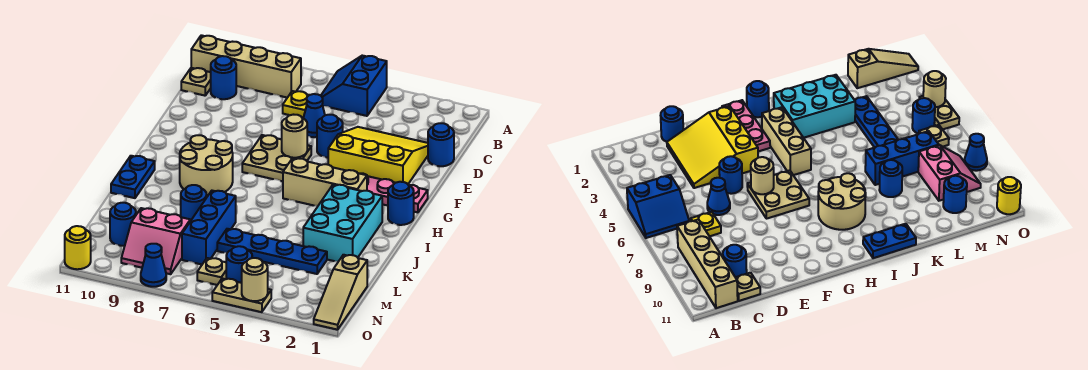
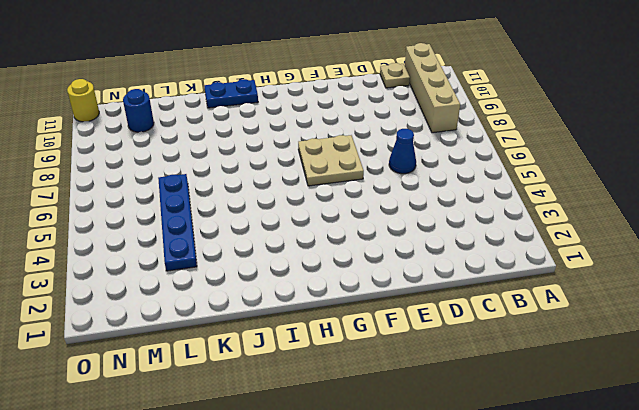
none -> blue 2x2 slope [321,56,387,116]
none -> yellow 1x1 plate [283,91,309,118]
none -> blue 1x1 round brick [211,56,236,99]

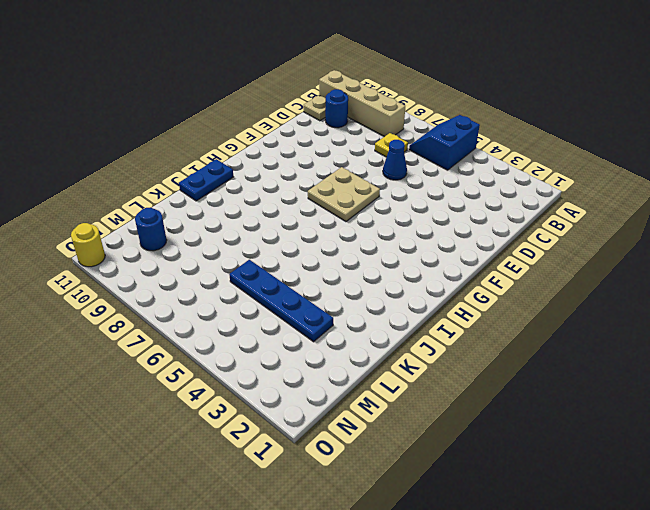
none -> blue 1x1 round brick [428,123,454,166]
none -> yellow 3x3 slope [328,127,428,184]
none -> blue 1x1 round brick [317,115,343,158]

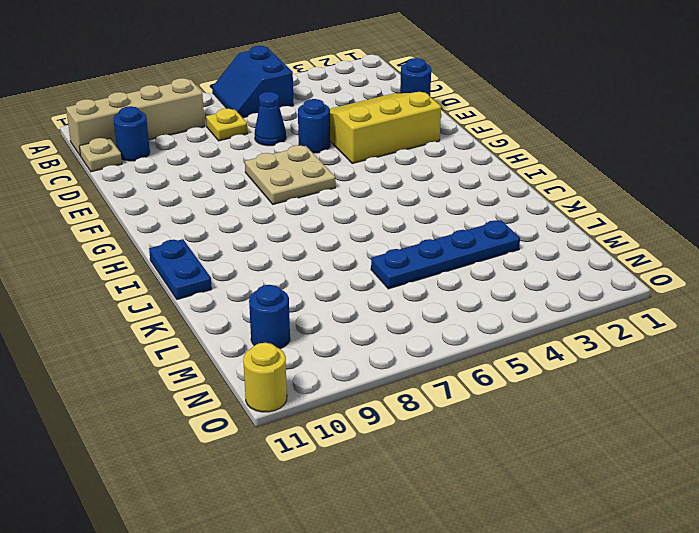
none -> pink 1x3 plate [360,173,428,212]
none -> blue 1x1 round brick [388,182,414,225]
none -> tan 1x3 brick [283,158,367,206]

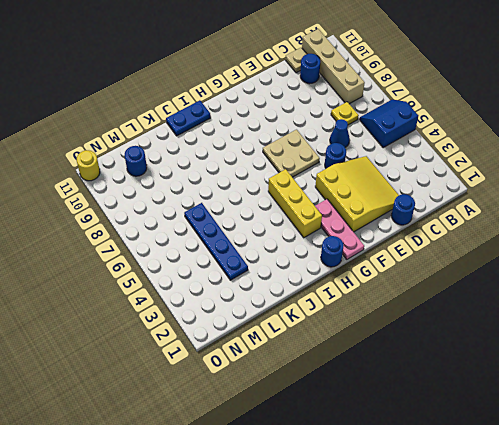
yellow 1x3 brick [268,169,322,238] -> tan 1x3 brick [283,158,367,206]
none -> tan 2x2 round brick [180,135,233,196]
none -> cyan 2x3 brick [303,185,382,261]
none -> blue 1x3 brick [182,191,236,264]

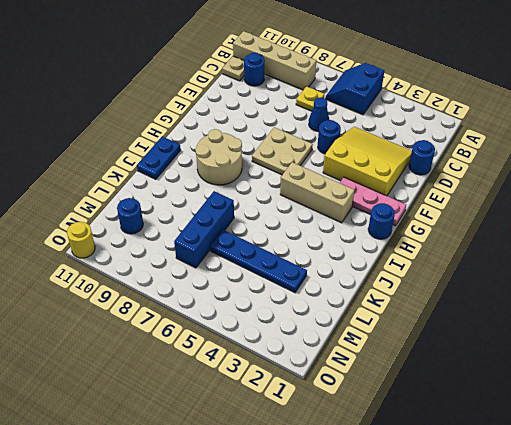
none -> cyan 2x3 brick [303,185,382,261]
none -> blue 1x1 round brick [181,185,207,221]
none -> tan 1x3 slope [314,255,367,330]

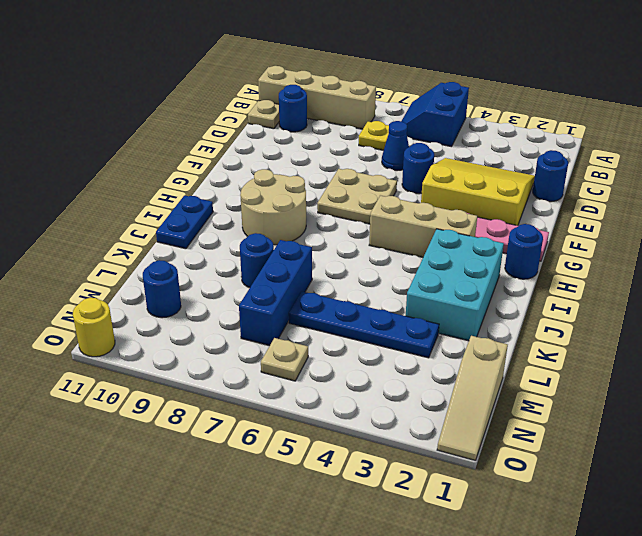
none -> pink 2x2 slope [121,208,190,274]
none -> blue 1x1 round brick [226,246,252,283]
none -> tan 1x2 plate [212,278,271,312]

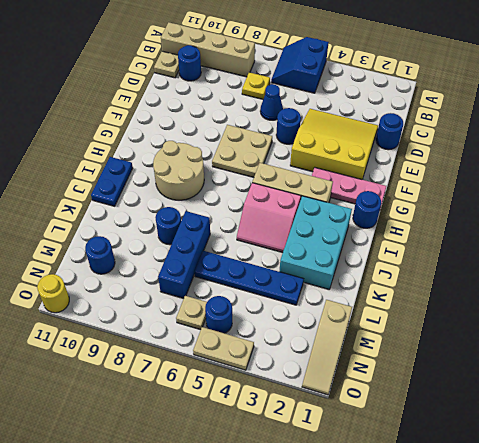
pink 2x2 slope [237,183,301,253] -> pink 2x2 slope moved to [121,208,190,274]
none -> blue 1x1 cone [141,244,166,287]
none -> tan 1x1 round brick [282,115,307,158]
none -> tan 1x1 round brick [242,258,268,301]

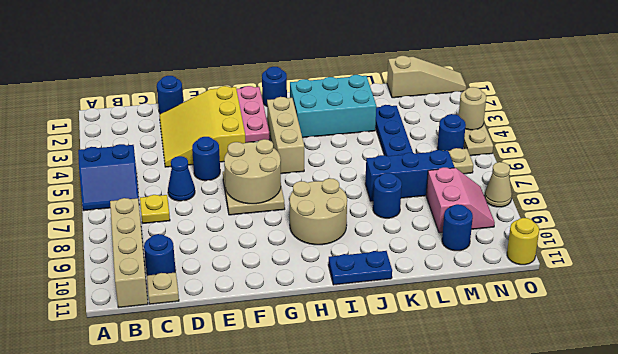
tan 2x2 round brick [224,139,281,204] -> tan 1x1 round brick [282,115,307,158]
tan 1x1 cone [484,162,512,207] -> blue 1x1 cone [141,244,166,287]

